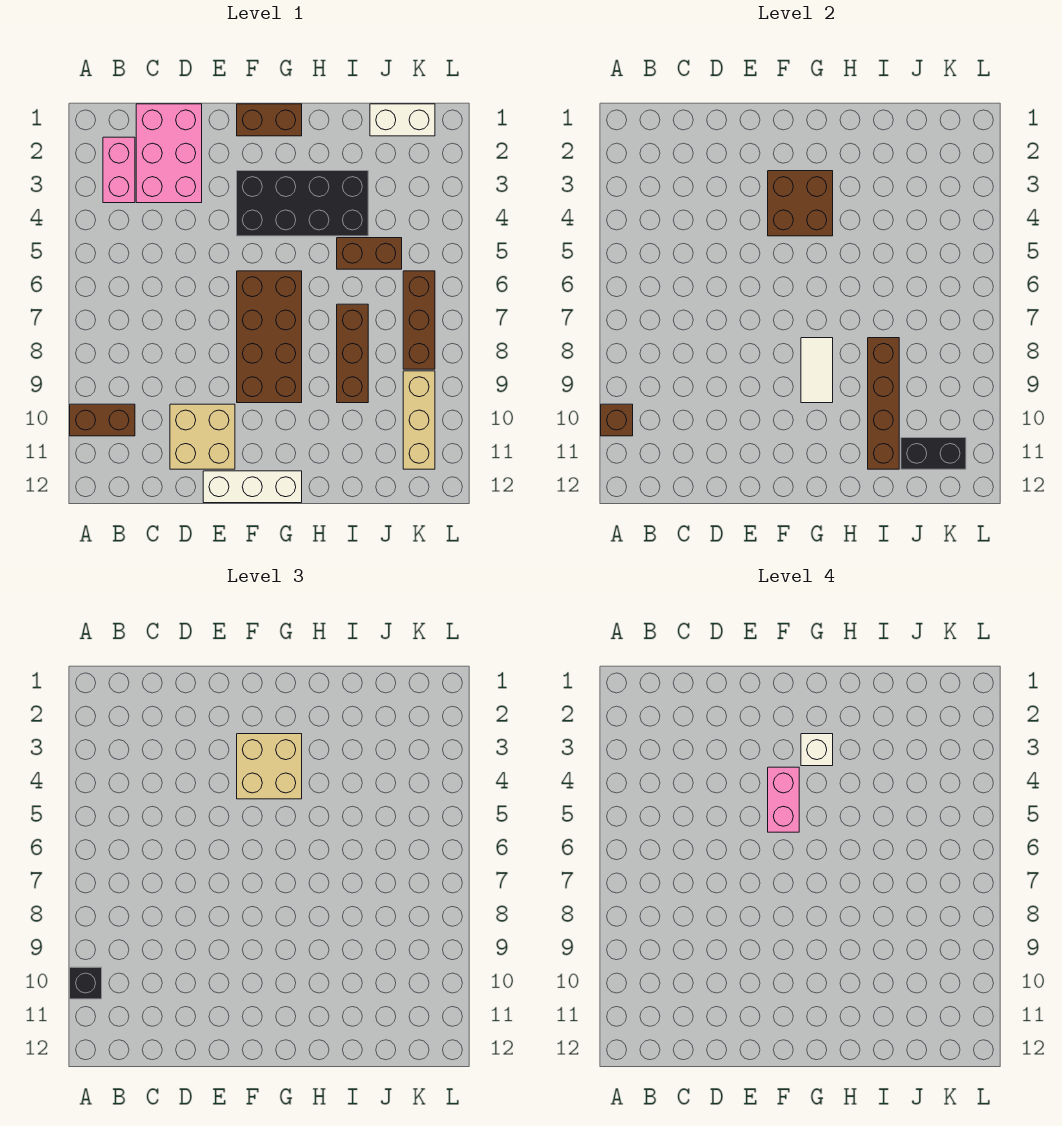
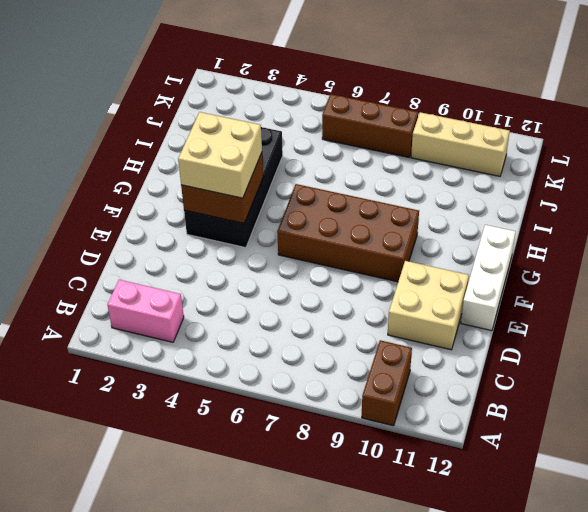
none -> pink 2x3 brick [136,104,202,203]
none -> brown 1x2 brick [237,104,302,136]
none -> brown 1x2 brick [337,238,402,269]

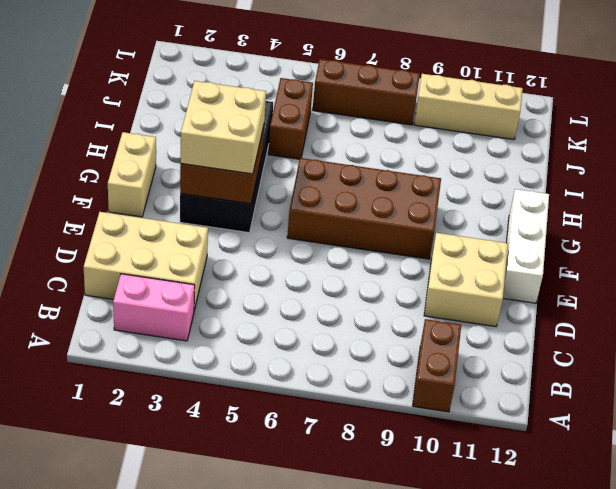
tan 2x3 brick [84,212,208,310] -> pink 2x3 brick [136,104,202,203]
tan 1x2 brick [108,132,156,217] -> brown 1x2 brick [237,104,302,136]
none -> brown 1x3 brick [337,304,368,403]
none -> white 1x2 brick [370,104,435,136]
none -> brown 1x1 brick [601,404,633,436]

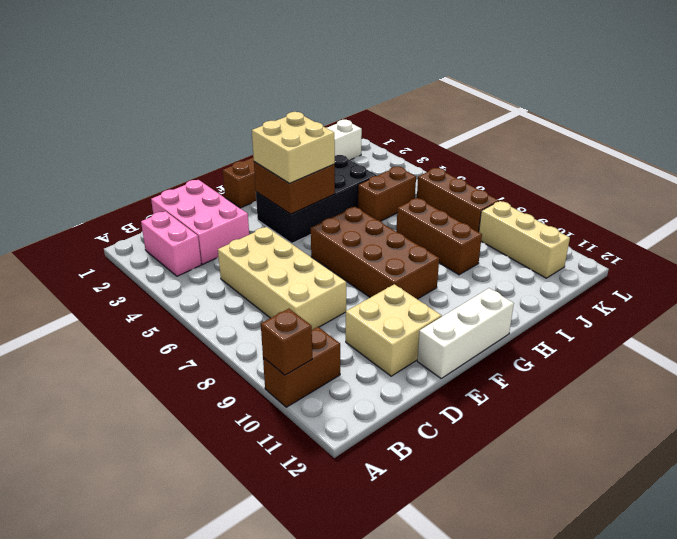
tan 2x4 brick [218,227,346,330] -> none
none -> white 1x2 tile [801,338,833,403]
none -> brown 1x4 brick [868,338,899,469]
none -> black 1x2 brick [901,438,966,469]

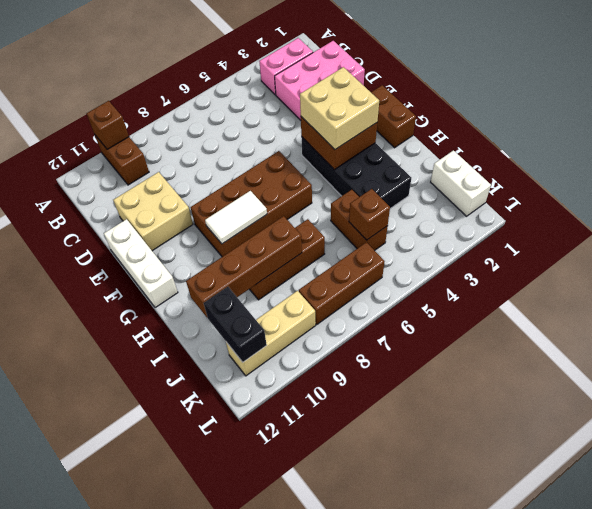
brown 1x1 brick [349,189,390,240] -> none
none -> black 1x1 brick [70,967,102,999]
none -> pink 1x2 brick [768,767,799,832]
none -> white 1x1 brick [801,734,833,766]

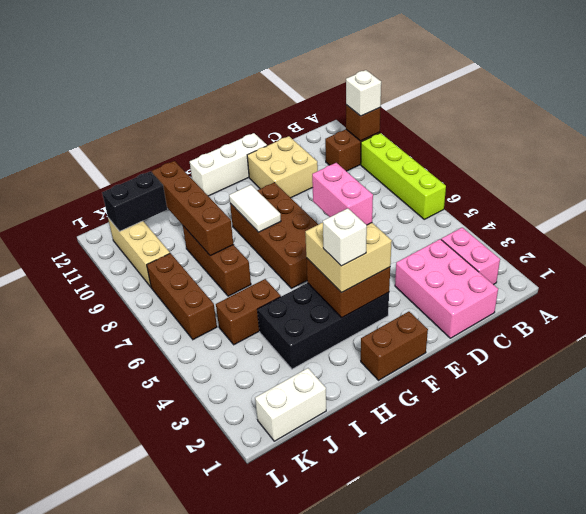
lime 1x4 brick [361,133,446,219] -> none
white 1x1 brick [346,70,381,116] -> black 1x1 brick [70,967,102,999]

